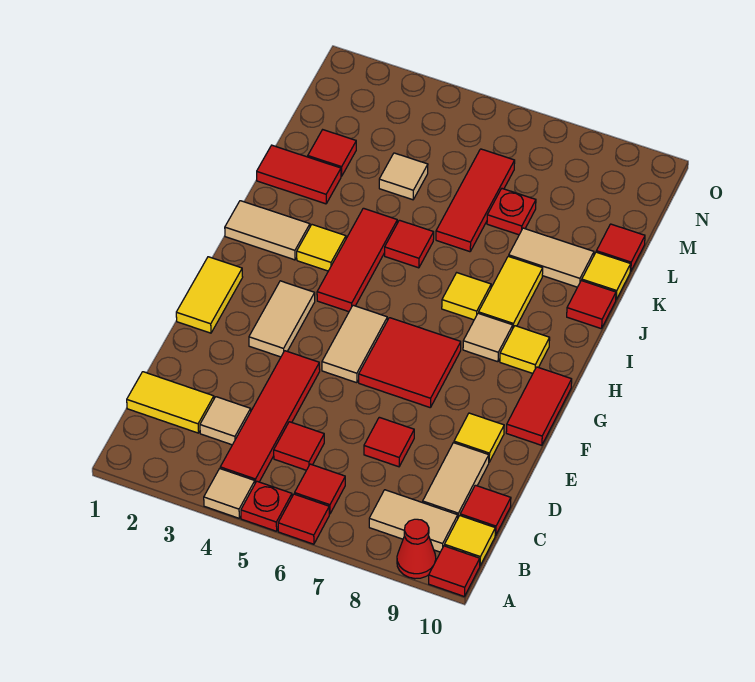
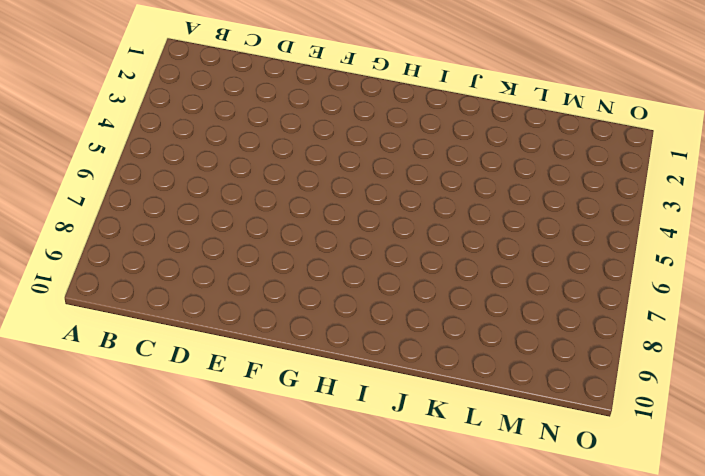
none -> tan 1x1 tile [204,469,255,518]
none -> red 1x1 plate [241,481,292,531]
none -> red 1x1 tile [278,494,329,544]
none -> red 1x1 cone [397,519,436,579]

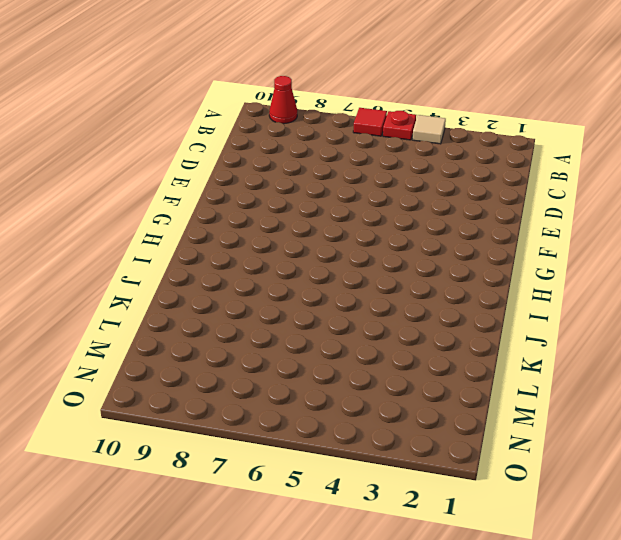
none -> red 1x1 tile [429,546,480,597]
none -> red 1x4 tile [220,351,320,483]
none -> red 1x1 tile [295,464,345,514]
none -> tan 1x2 tile [369,490,458,552]

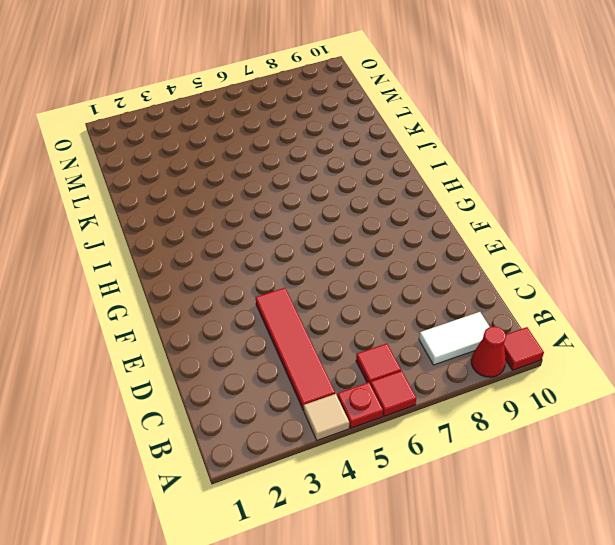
white 1x2 tile [419,312,490,365] -> tan 1x2 tile [369,490,458,552]
none -> yellow 1x1 tile [444,516,495,565]
none -> yellow 1x2 tile [127,372,214,433]
none -> tan 1x1 tile [200,397,251,445]
none -> red 1x1 tile [274,422,324,470]

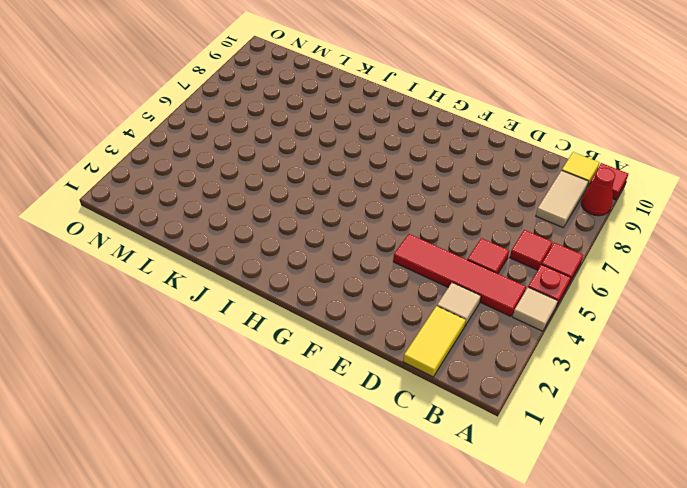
none -> tan 1x2 tile [423,443,489,517]
none -> red 1x1 tile [460,485,511,535]
none -> red 1x1 tile [364,417,414,467]
none -> yellow 1x1 tile [454,413,504,462]

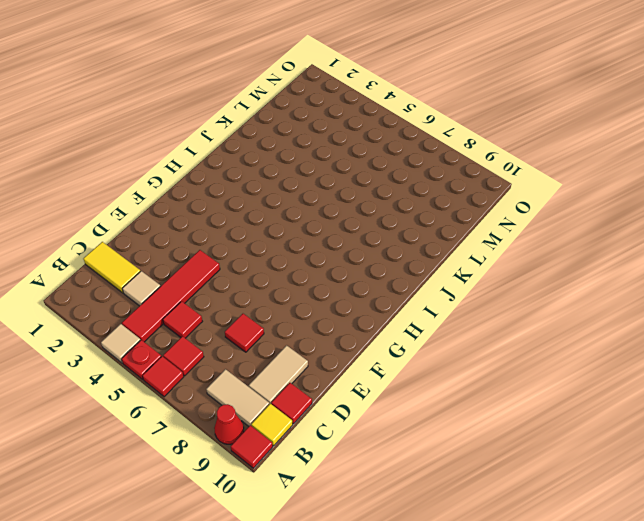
none -> yellow 1x1 tile [454,413,504,462]
none -> yellow 1x2 tile [176,257,243,333]
none -> tan 1x2 tile [249,281,315,357]
none -> tan 1x2 tile [322,305,387,383]

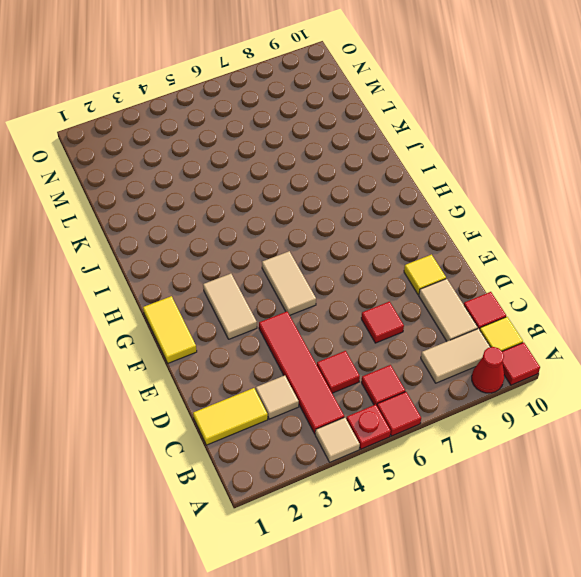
none -> red 2x2 tile [359,318,461,408]
none -> red 1x2 tile [506,367,572,445]
none -> red 1x3 tile [317,208,397,312]
none -> tan 1x1 tile [463,313,513,362]

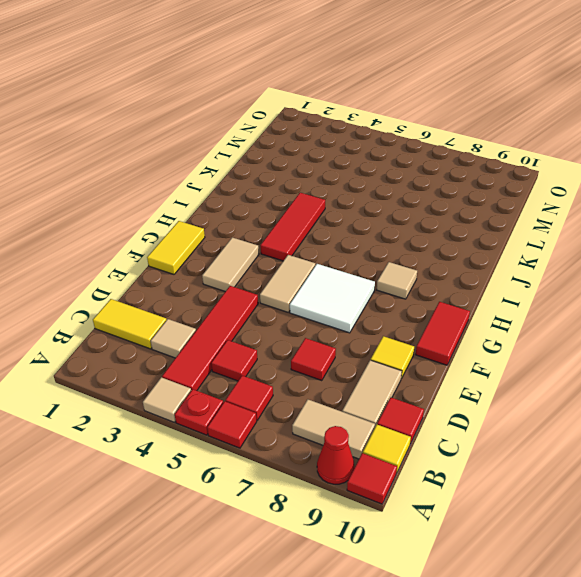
white 2x2 tile [290,264,375,333] -> red 2x2 tile [359,318,461,408]
none -> yellow 1x1 tile [500,326,550,373]
none -> tan 1x2 tile [225,201,310,260]
none -> yellow 1x1 tile [297,225,346,271]
none -> yellow 1x1 tile [442,273,491,320]

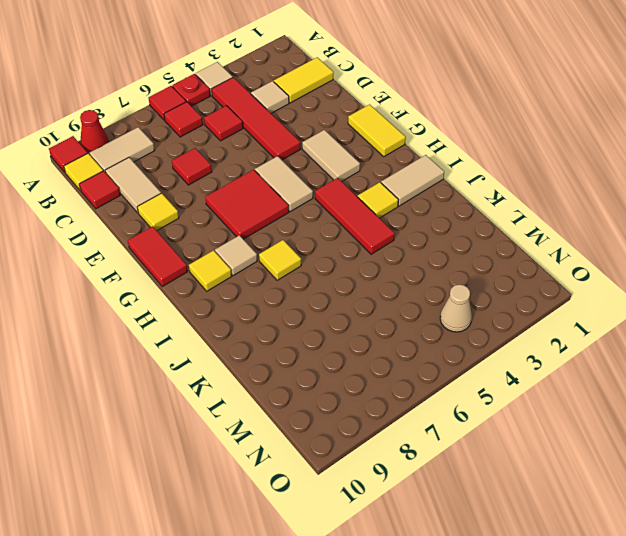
tan 1x1 cone [440,285,472,332] -> none
none -> yellow 1x2 tile [479,256,543,327]
none -> red 1x1 tile [385,220,434,268]
none -> red 1x1 tile [567,280,616,329]
none -> red 1x2 tile [257,145,341,204]

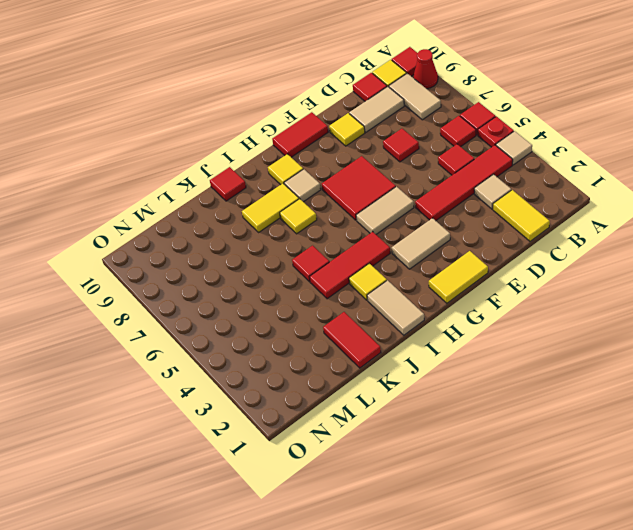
none -> red 1x3 tile [436,149,515,252]
none -> tan 1x2 tile [509,228,594,287]
none -> yellow 1x1 tile [582,252,631,299]
none -> red 1x1 tile [308,130,356,176]

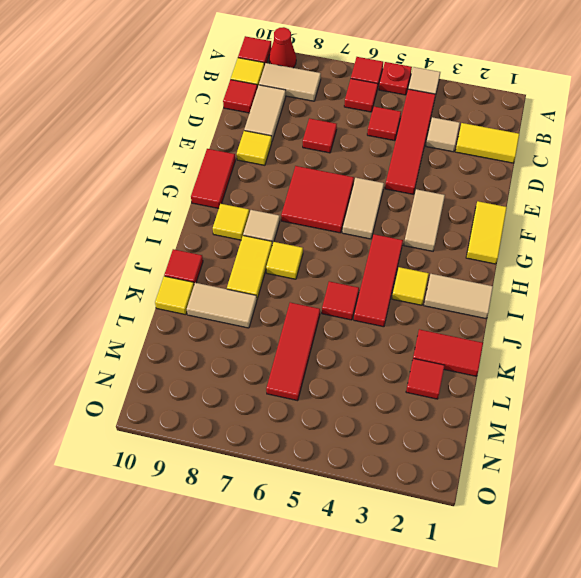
none -> tan 1x1 tile [379,153,428,200]
none -> red 1x1 plate [487,189,536,235]
none -> red 1x1 tile [596,224,645,272]

